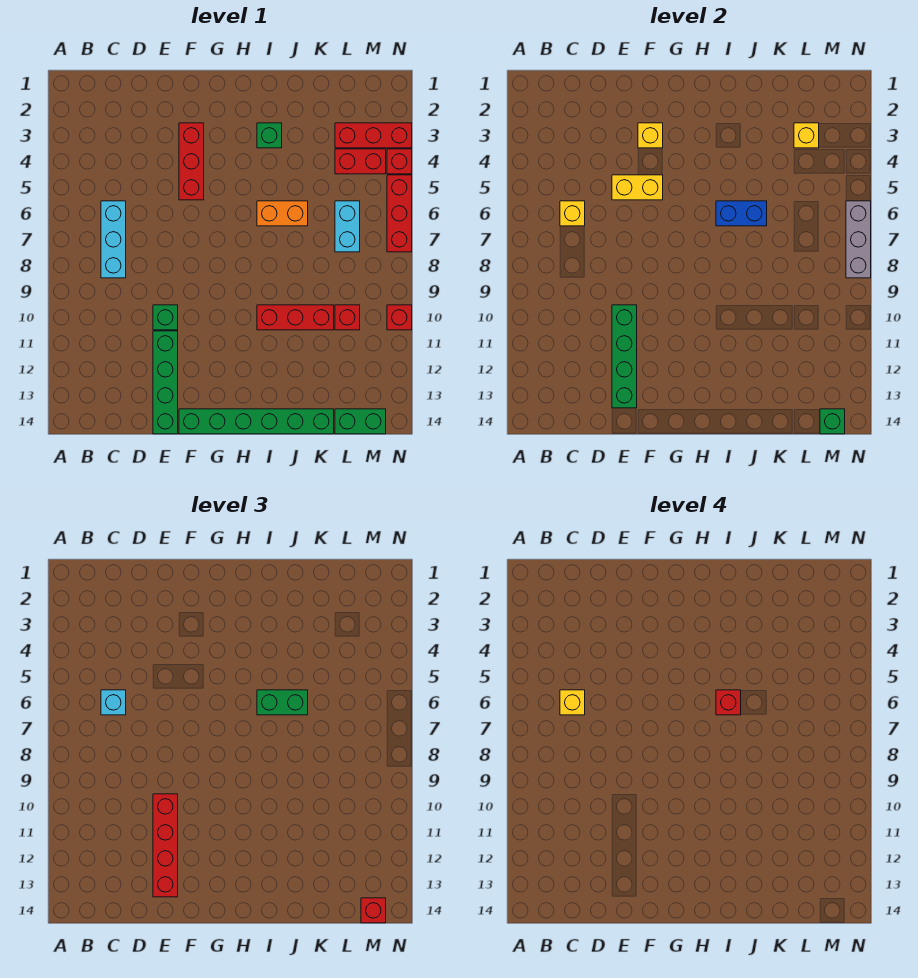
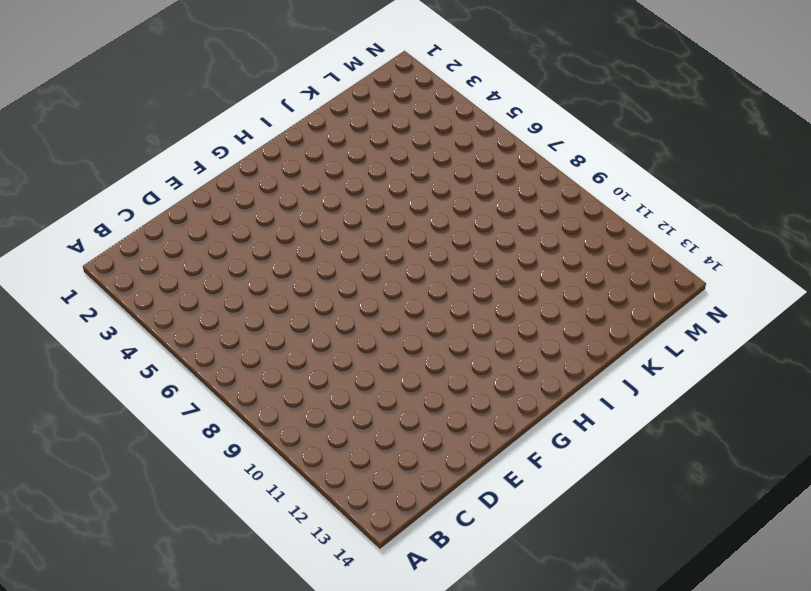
none -> cyan 1x3 brick [101,201,126,278]
none -> green 1x1 brick [153,305,178,330]
none -> green 1x4 brick [153,331,178,434]
none -> red 1x3 brick [179,123,204,200]

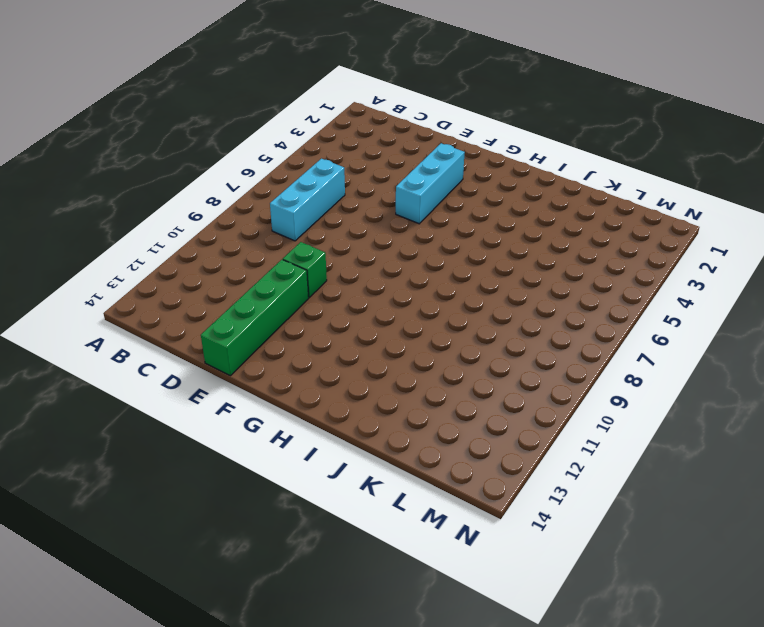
cyan 1x3 brick [396,143,465,224] -> red 1x3 brick [179,123,204,200]
none -> green 1x6 brick [179,409,334,434]
none -> green 1x1 brick [257,123,282,148]
none -> orange 1x2 brick [257,201,308,226]
none -> red 1x3 brick [257,305,334,330]

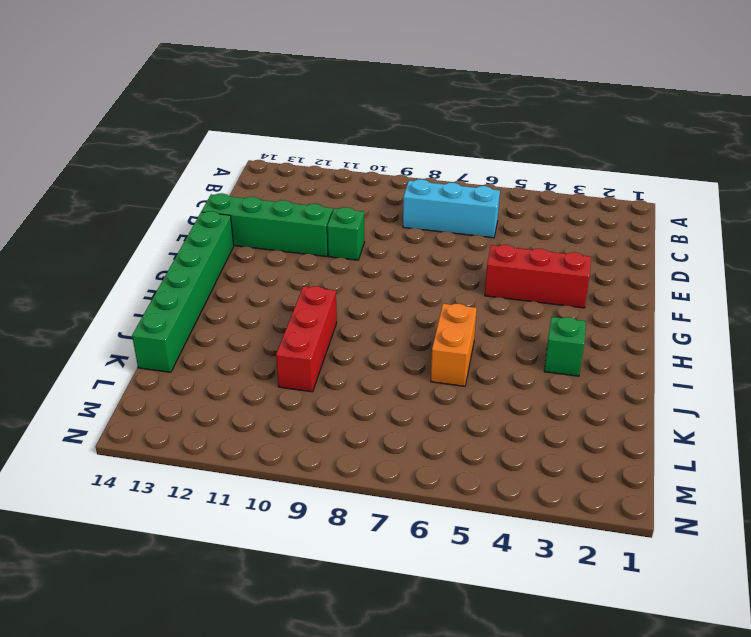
none -> red 1x3 brick [335,123,412,148]
none -> red 1x2 brick [335,149,386,174]
none -> cyan 1x2 brick [335,201,360,252]
none -> red 1x1 brick [335,305,360,330]

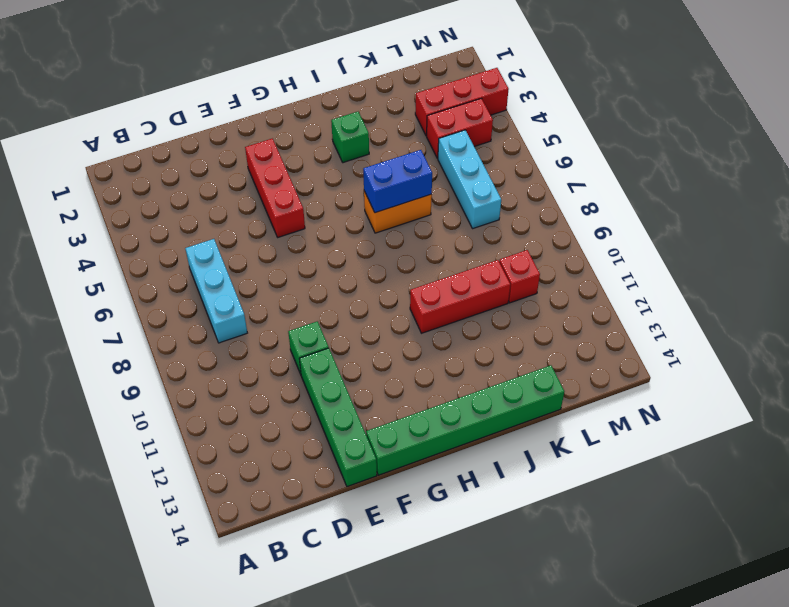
cyan 1x3 brick [438,130,501,229] -> cyan 1x2 brick [335,201,360,252]
none -> green 1x2 brick [335,409,386,434]
none -> red 1x1 brick [387,149,412,174]
none -> red 1x3 brick [387,175,412,252]
none -> red 1x1 brick [387,305,412,330]

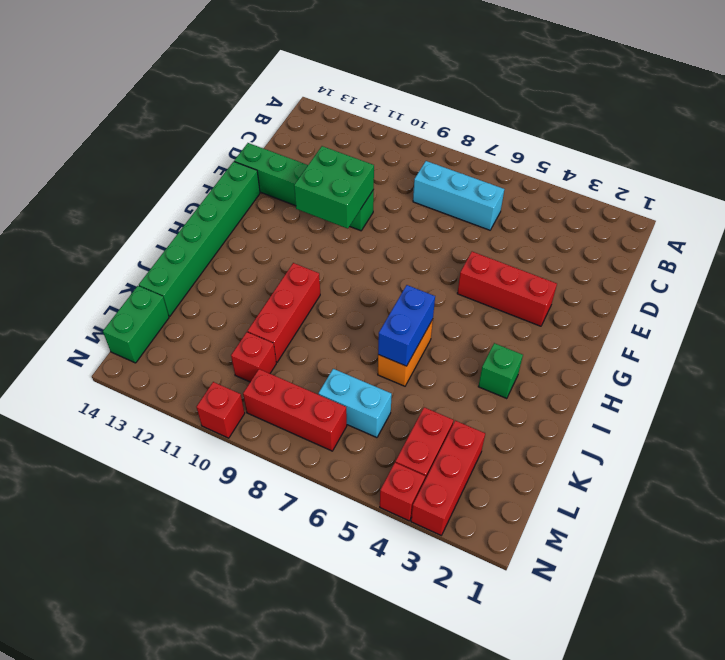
green 2x2 brick [294,146,374,229] -> green 1x4 brick [612,305,637,408]
red 1x3 brick [243,369,347,451] -> red 1x3 brick moved to [387,175,412,252]
none -> yellow 1x1 brick [560,201,585,226]
none -> yellow 1x2 brick [612,175,663,200]
none -> yellow 1x1 brick [638,123,663,148]
none -> yellow 1x1 brick [794,123,819,148]

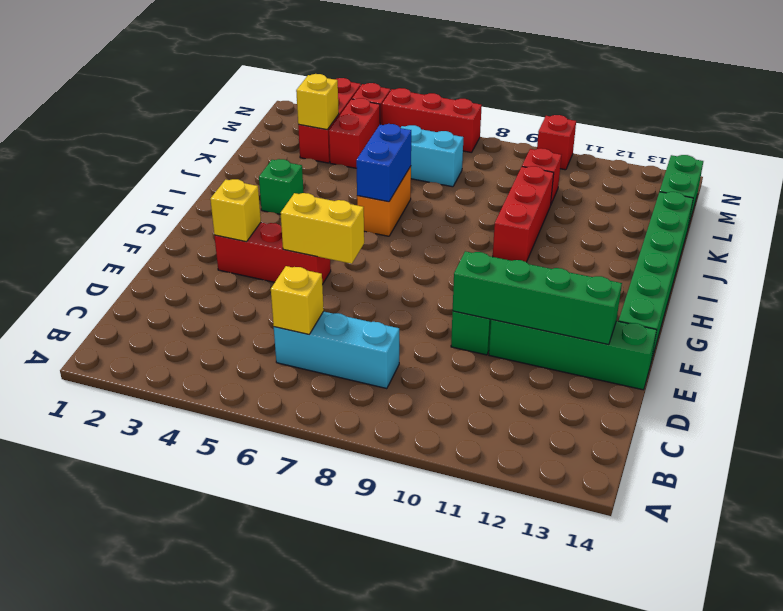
yellow 1x2 brick [281,193,364,264] -> yellow 1x2 brick turned to [612,175,663,200]
none -> green 1x1 brick [820,409,845,434]
none -> grey 1x3 brick [846,201,871,278]
none -> cyan 1x1 brick [101,690,126,715]
none -> red 1x4 brick [153,794,178,897]

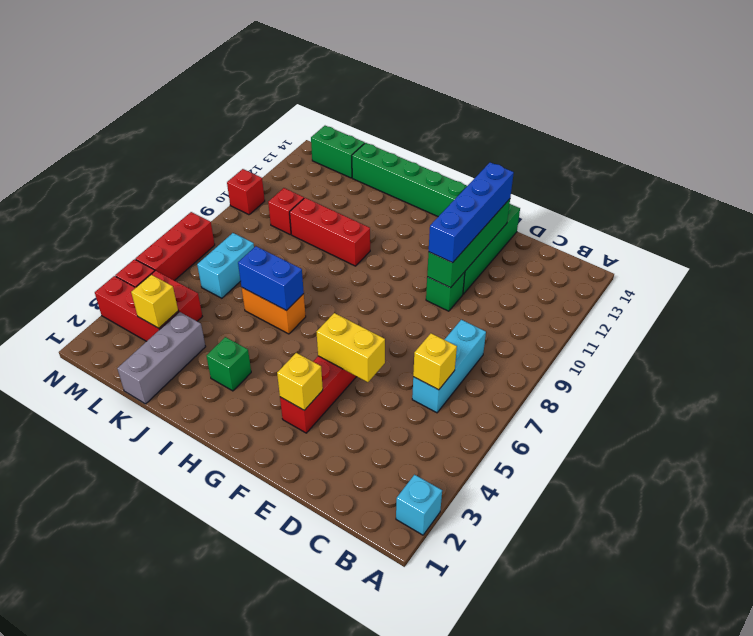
cyan 1x1 brick [396,475,442,535] -> cyan 1x1 brick moved to [101,690,126,715]
blue 1x4 brick [429,162,514,263] -> red 1x4 brick [153,794,178,897]
grey 1x3 brick [117,312,206,404] -> grey 1x3 brick moved to [846,201,871,278]
none -> green 1x1 brick [820,409,845,434]
none -> green 1x2 brick [257,690,308,715]
none -> red 1x1 brick [361,898,386,923]
none -> yellow 1x1 brick [560,690,585,715]

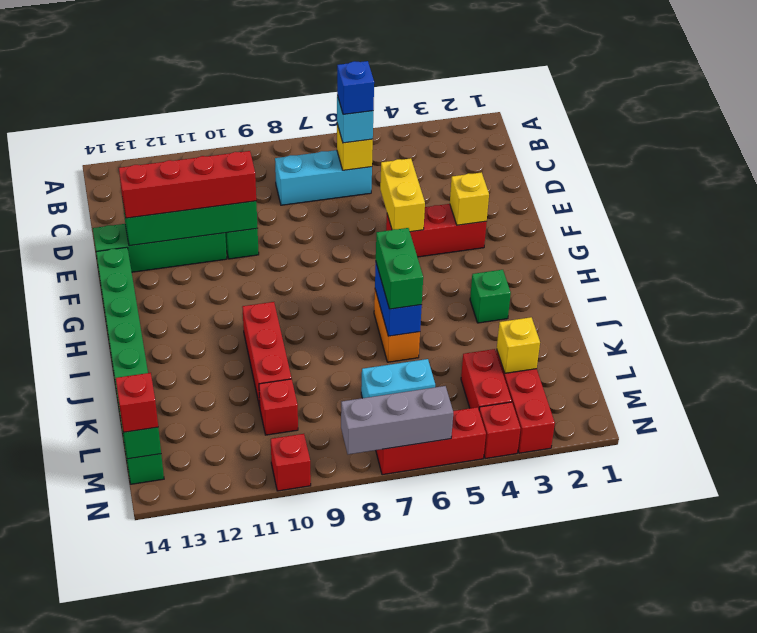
blue 1x1 brick [337,61,374,114] -> yellow 1x1 brick [560,690,585,715]
none -> red 1x1 brick [716,690,741,715]

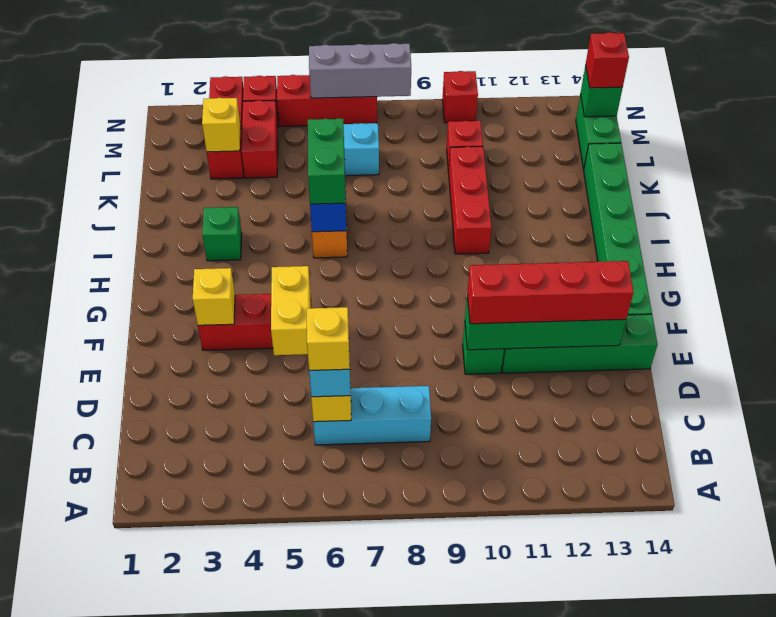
none -> red 1x1 brick [716,690,741,715]

